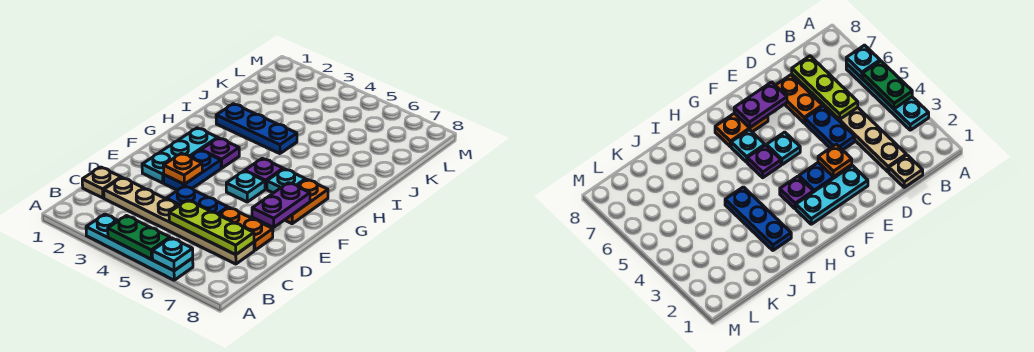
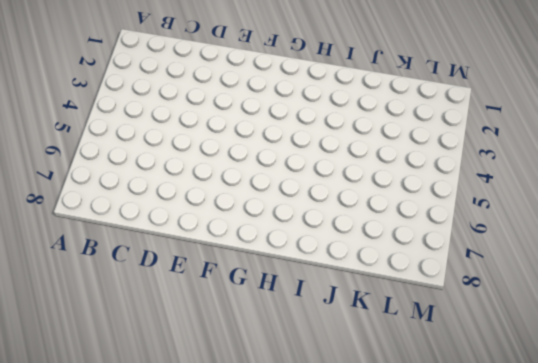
none -> cyan 1x4 plate [86,214,193,280]
none -> tan 1x1 plate [82,167,121,198]
none -> tan 1x6 plate [104,178,254,264]

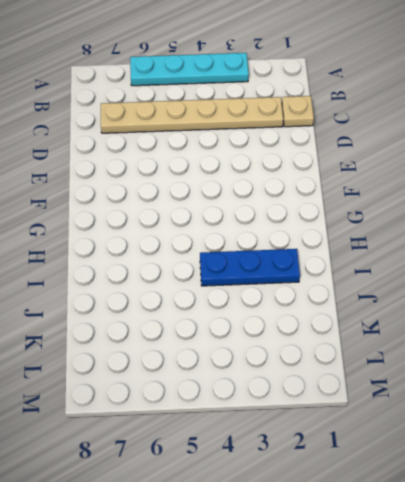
none -> blue 1x2 plate [166,186,228,214]
none -> orange 1x2 plate [219,207,273,250]
none -> cyan 1x3 plate [142,128,217,183]

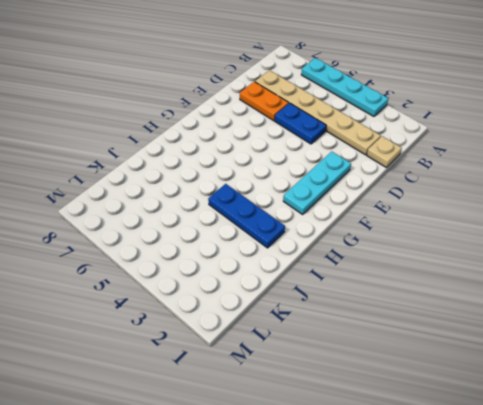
none -> blue 1x2 plate [164,150,221,191]
none -> cyan 1x1 plate [226,171,265,202]
none -> orange 1x2 plate [285,179,328,224]

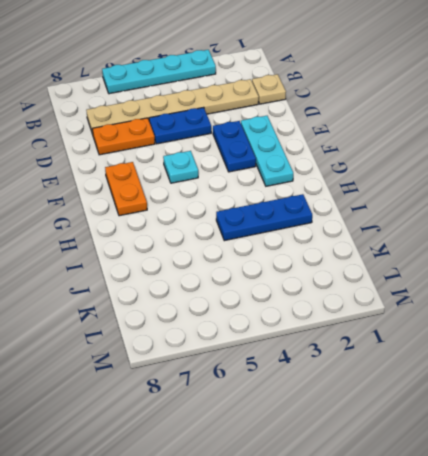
none -> purple 1x1 plate [201,138,239,168]
none -> purple 1x1 plate [245,158,283,189]
none -> cyan 1x1 plate [267,169,305,193]

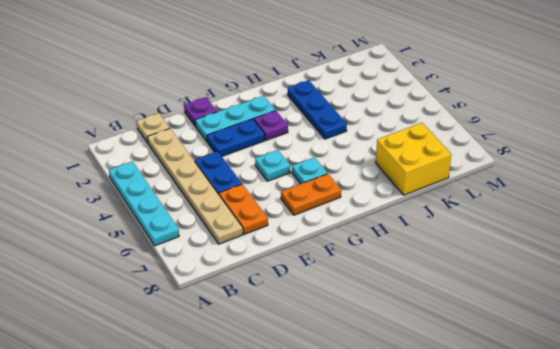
purple 1x1 plate [184,97,217,126] -> purple 1x1 plate moved to [245,158,283,189]
yellow 2x2 brick [376,123,451,195] -> none
none -> green 1x2 plate [108,216,170,259]
none -> cyan 1x1 plate [152,238,193,271]
none -> lime 1x3 plate [169,200,254,255]

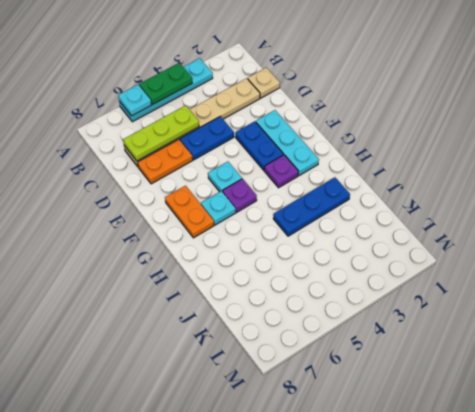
none -> orange 1x1 plate [163,153,202,184]
none -> purple 1x2 plate [252,183,310,227]

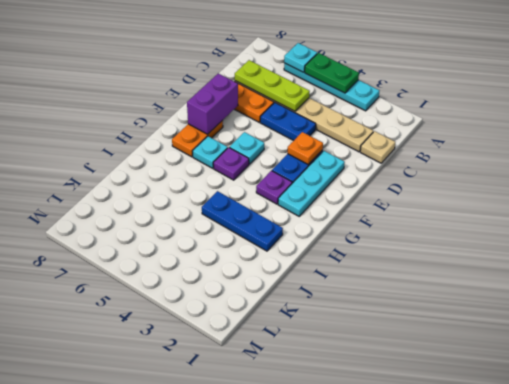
purple 1x2 brick [187,73,238,134] -> purple 1x2 plate [252,183,310,227]

